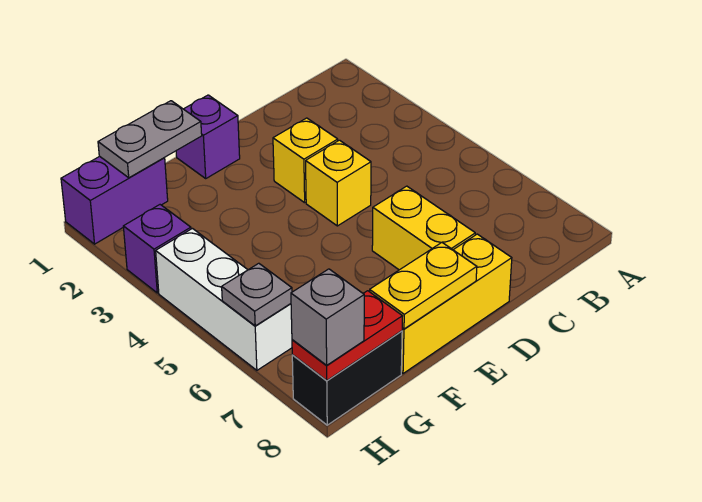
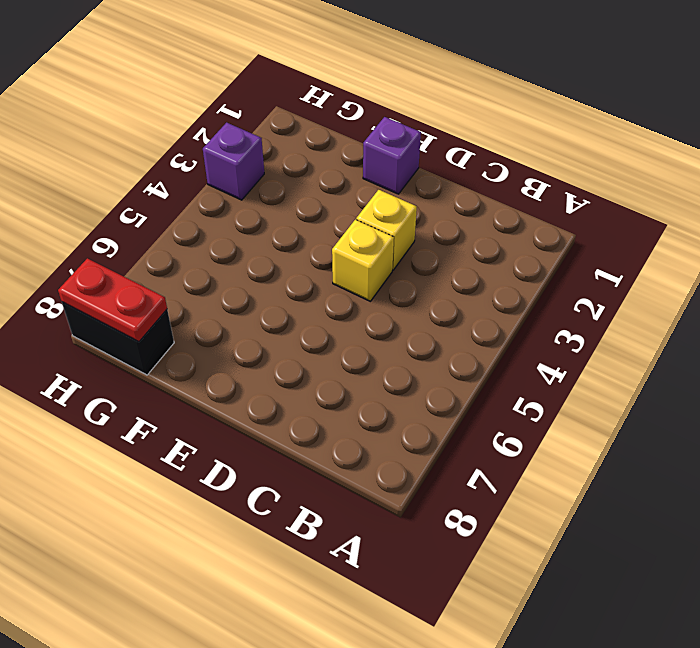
none -> yellow 1x2 brick [372,186,475,270]
none -> yellow 1x3 brick [401,234,512,373]
none -> purple 1x2 brick [61,156,168,244]

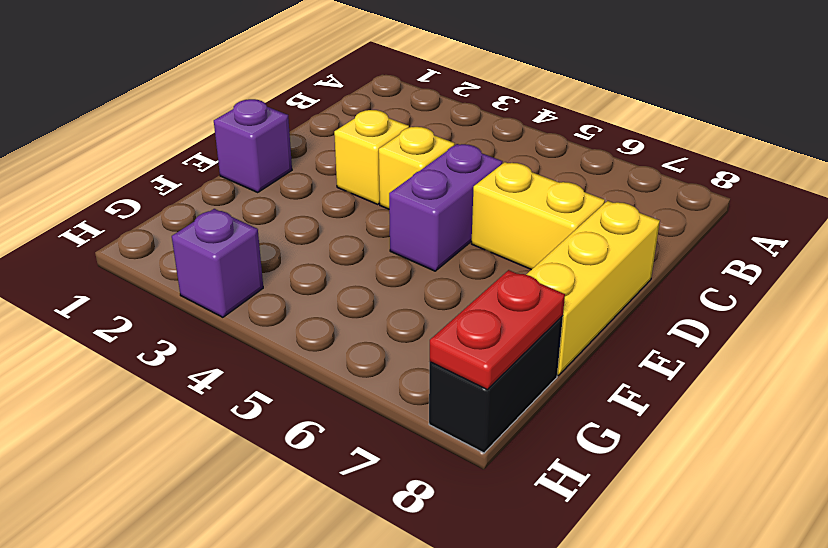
purple 1x2 brick [389,144,503,271] -> purple 1x2 brick moved to [61,156,168,244]
none -> white 1x3 brick [156,229,292,370]
none -> yellow 1x2 plate [370,242,477,329]
none -> grey 1x2 plate [98,101,202,178]

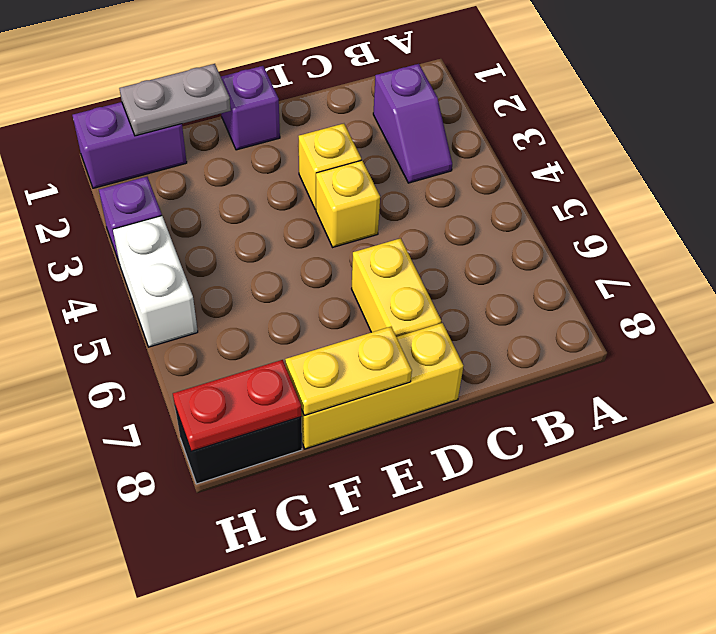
purple 1x2 slope [373,64,452,183] -> none
white 1x2 brick [113,216,198,347] -> white 1x3 brick [156,229,292,370]
none -> grey 1x1 plate [222,263,292,326]
none -> grey 1x1 brick [291,269,364,365]

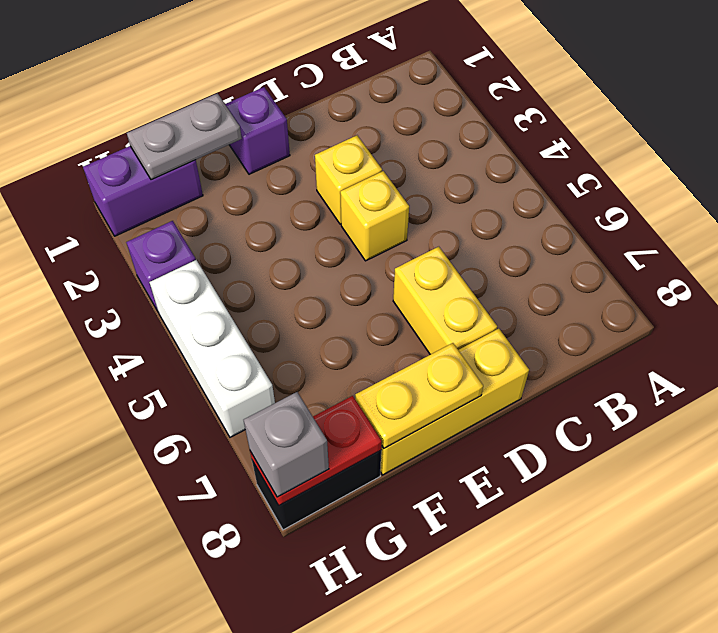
none -> grey 1x1 plate [222,263,292,326]

